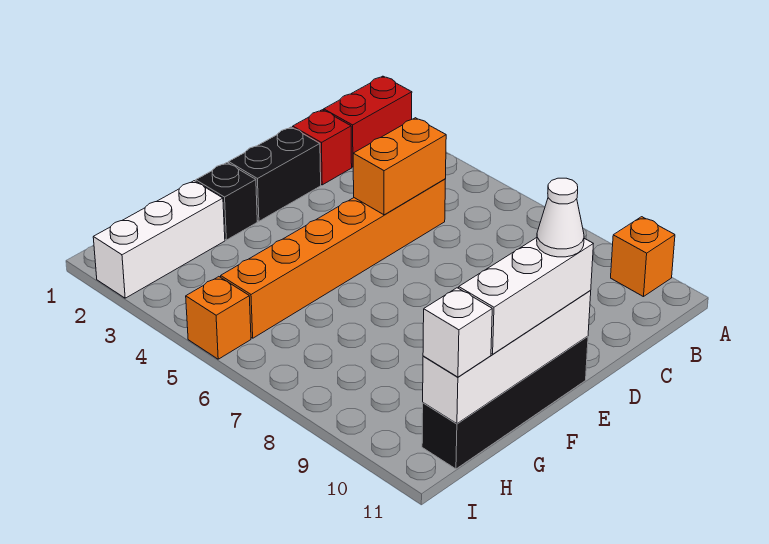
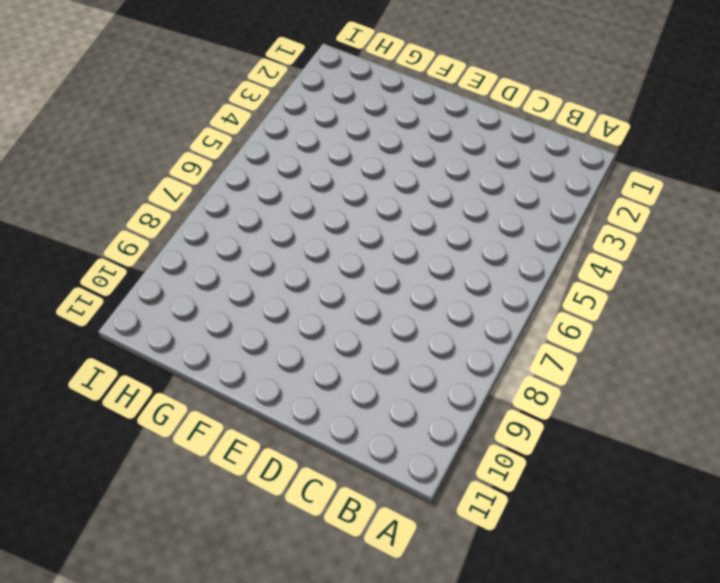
none -> red 1x2 brick [324,76,412,167]
none -> orange 1x1 brick [611,217,675,297]
none -> red 1x1 brick [293,110,352,185]

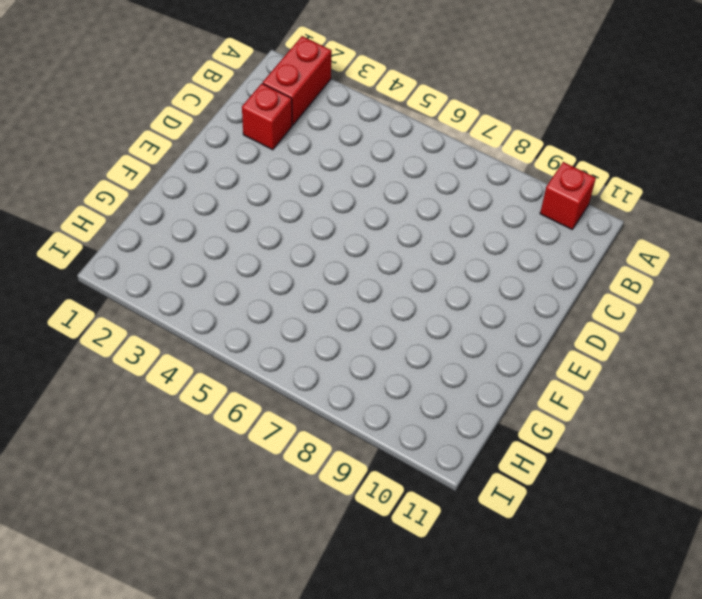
red 1x1 brick [540,162,596,229] -> orange 1x1 brick [611,217,675,297]
none -> orange 1x6 brick [221,179,445,338]
none -> black 1x2 brick [229,127,321,221]
none -> black 1x4 brick [422,336,588,469]

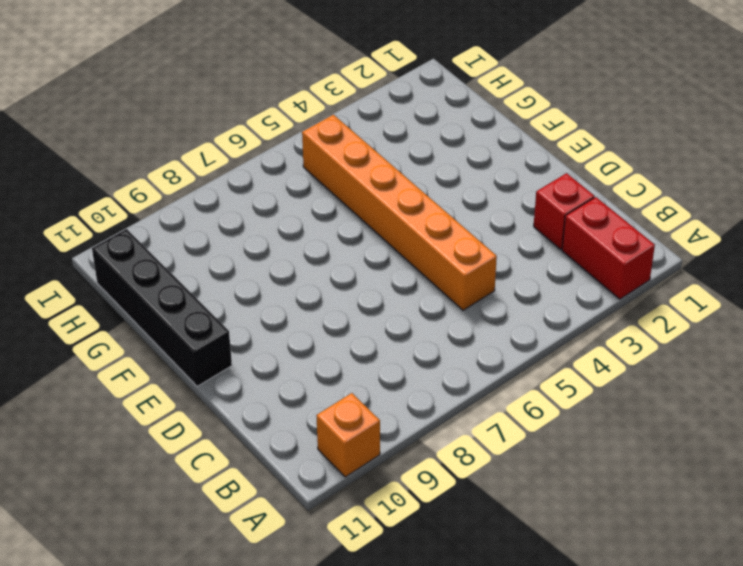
none -> black 1x2 brick [229,127,321,221]
none -> black 1x1 brick [196,163,257,240]
none -> white 1x3 brick [93,181,225,298]

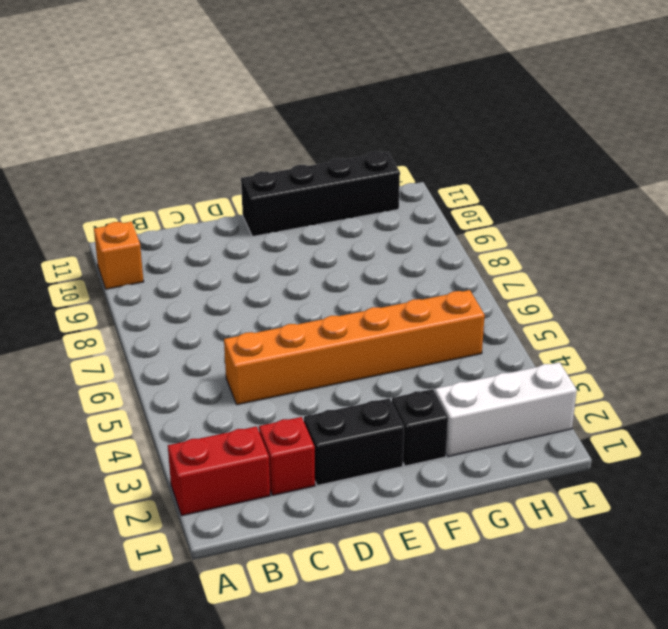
none -> orange 1x1 brick [186,277,251,359]
none -> orange 1x2 brick [353,118,446,215]
none -> white 1x4 brick [423,290,591,424]

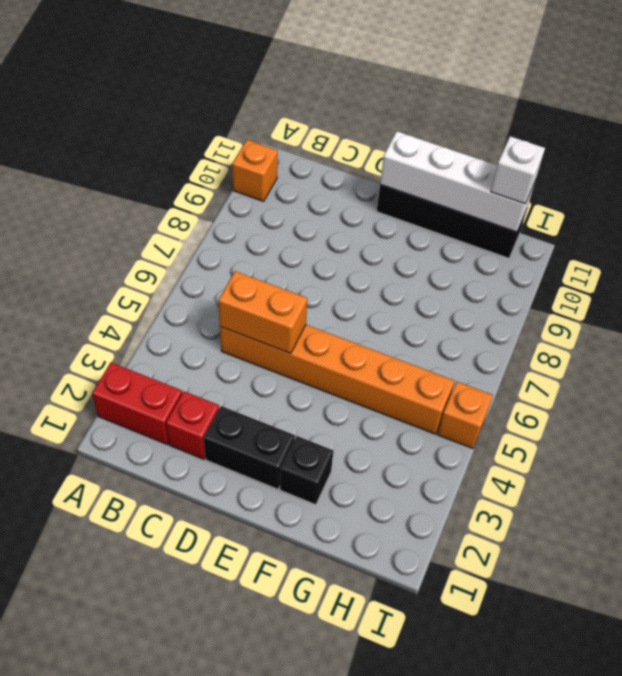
none -> white 1x3 brick [93,181,225,298]
none -> white 1x3 brick [459,238,593,354]
none -> white 1x1 cone [537,178,584,257]

